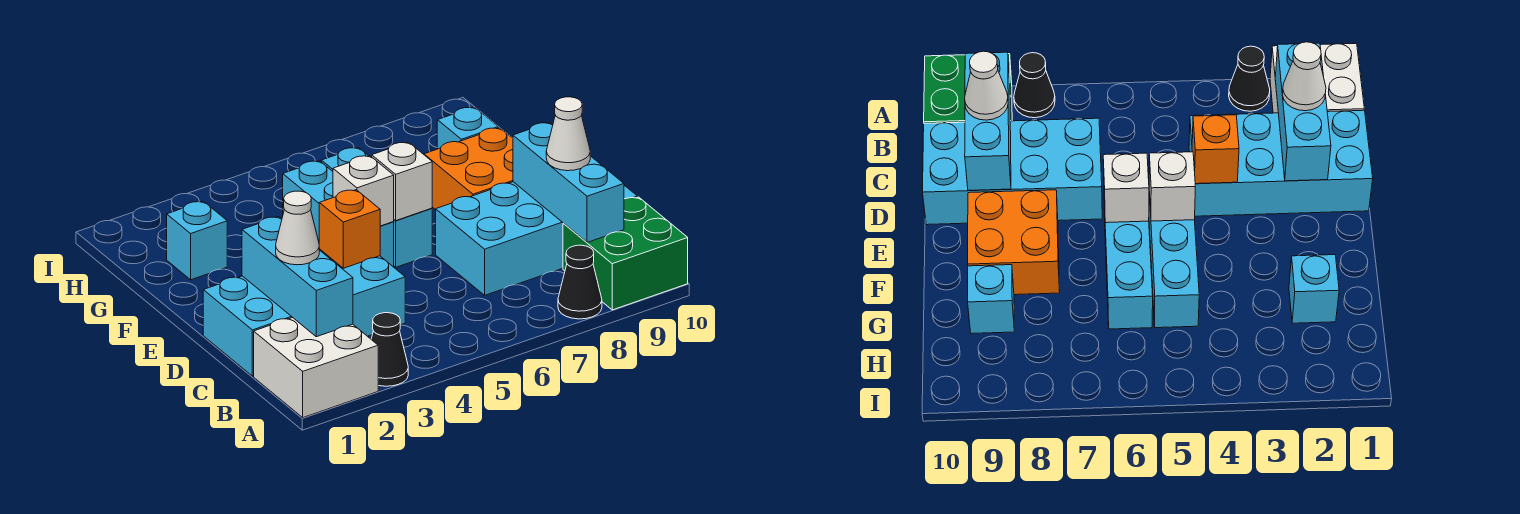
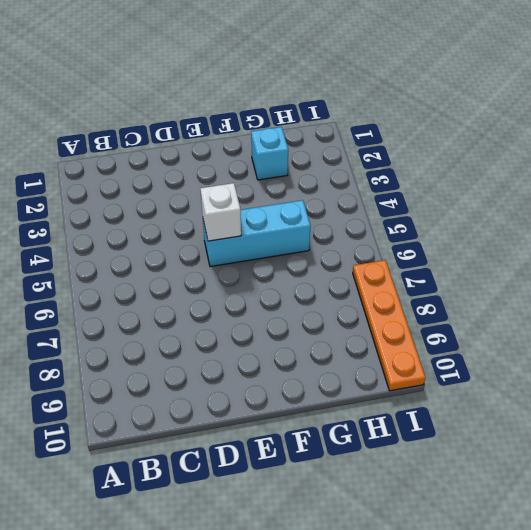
orange 1x4 plate [353,260,426,391] -> none
none -> white 2x2 brick [254,318,378,418]
none -> black 1x1 cone [371,313,408,386]
none -> black 1x1 cone [558,245,602,319]

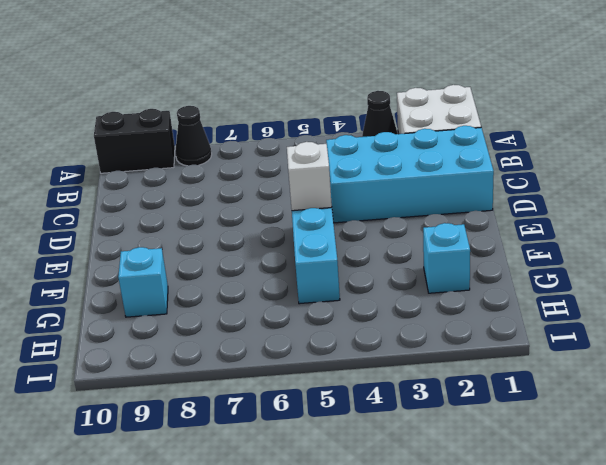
black 1x2 brick [94,109,175,173] -> green 2x2 brick [563,197,688,310]
none -> cyan 2x4 brick [436,182,637,295]
none -> cyan 1x3 brick [321,147,432,267]
none -> orange 2x2 brick [424,128,513,210]

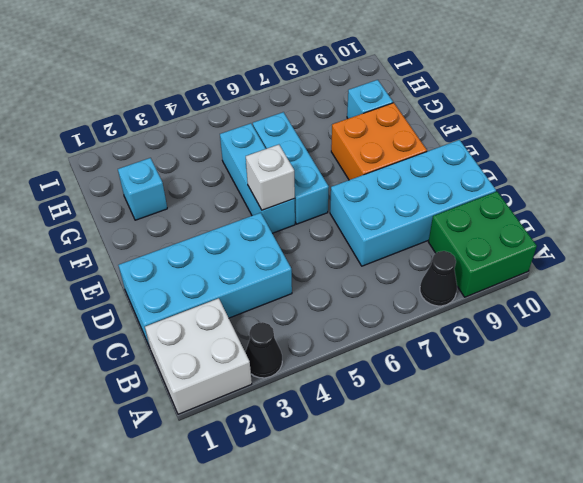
none -> cyan 1x3 brick [242,217,353,337]
none -> cyan 1x3 brick [513,122,624,242]
none -> orange 1x1 brick [319,190,380,268]

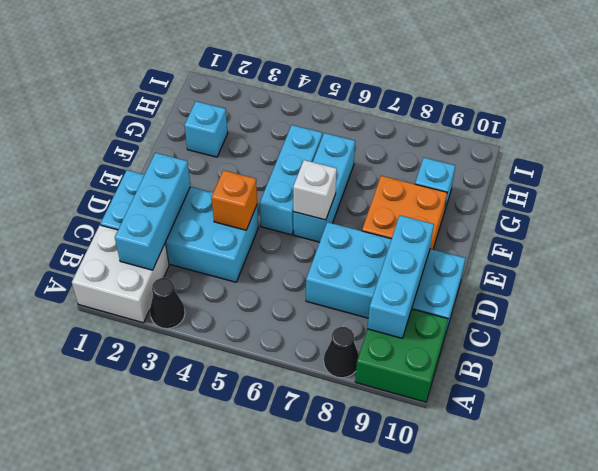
none -> white 1x1 brick [333,156,394,226]
none -> white 1x1 cone [276,191,319,265]
none -> white 1x1 cone [546,97,590,171]

